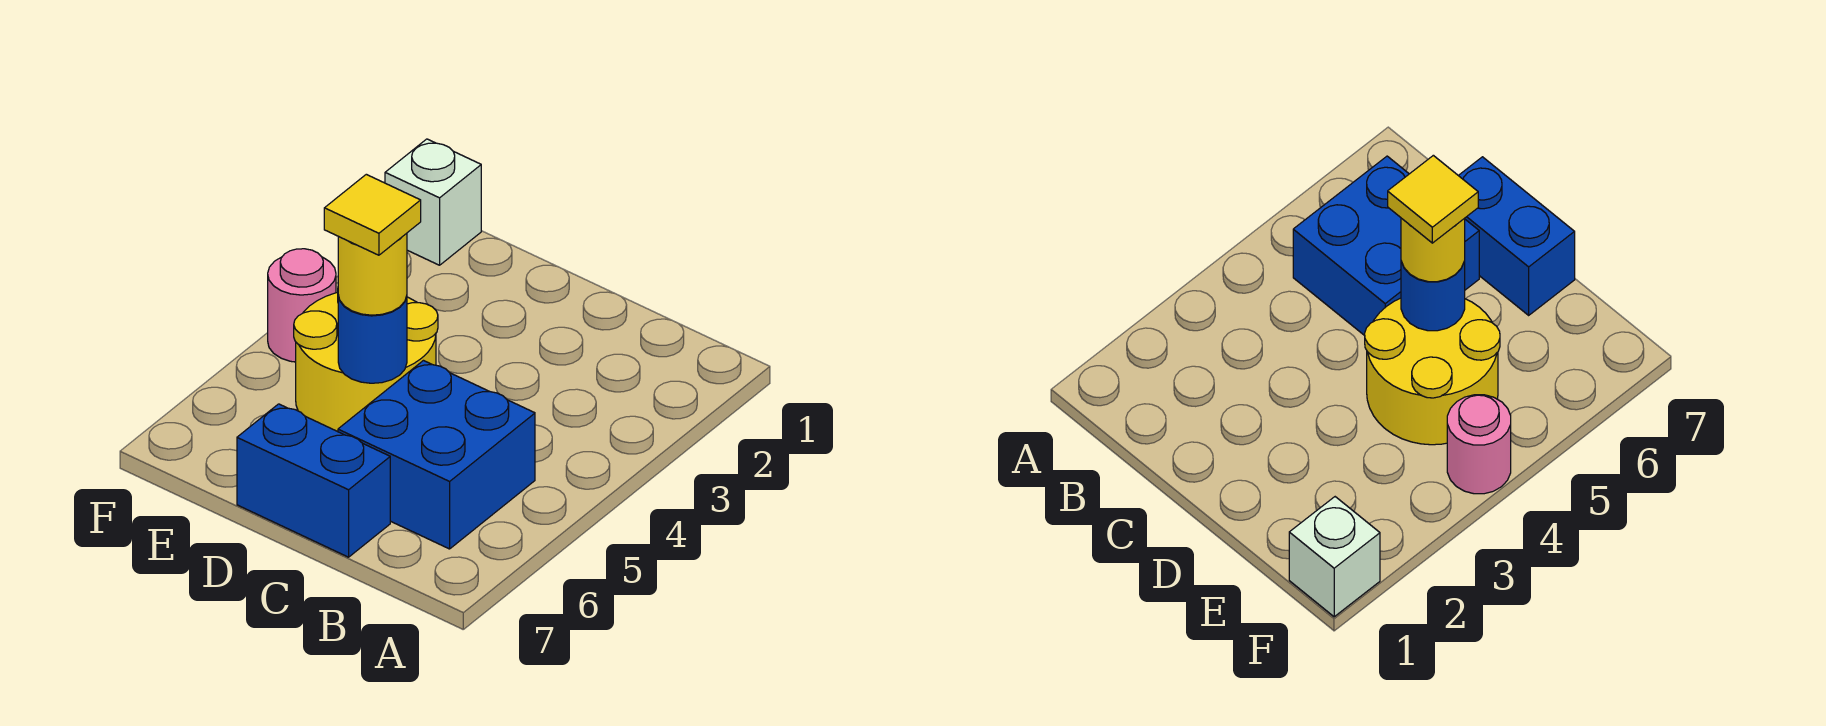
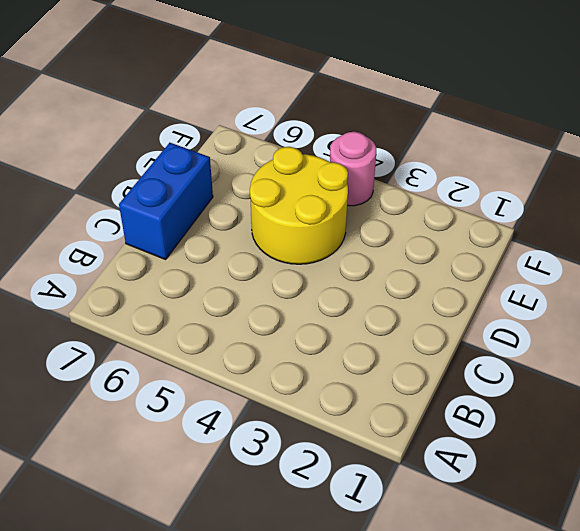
none -> blue 2x2 brick [338,361,535,549]
none -> white 1x1 brick [385,139,481,265]

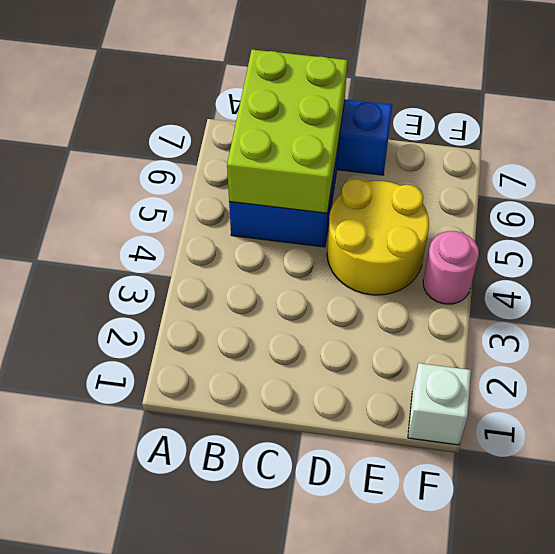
lime 2x3 brick [227,50,348,213] -> none
none -> blue 1x1 round brick [338,296,407,383]
none -> yellow 1x1 round brick [338,233,407,315]

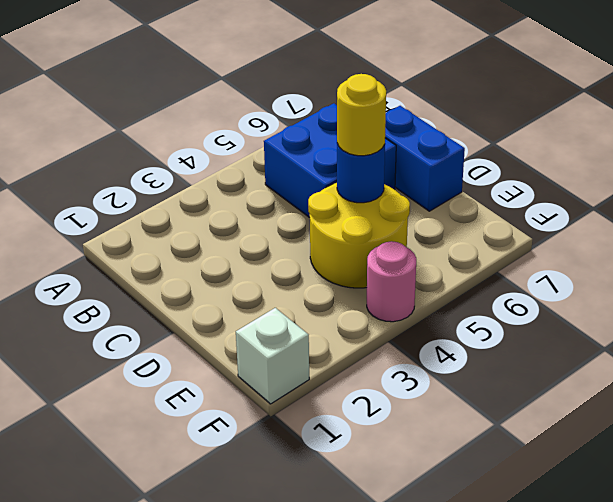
none -> yellow 1x1 tile [324,174,421,255]

